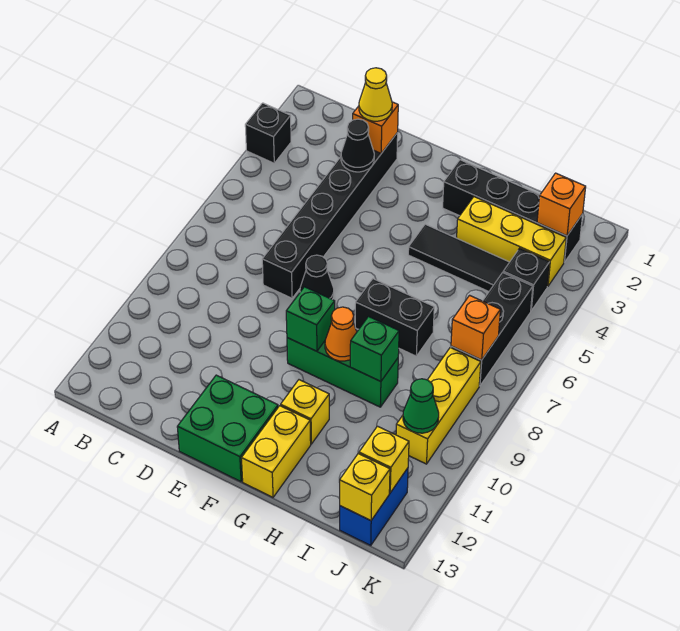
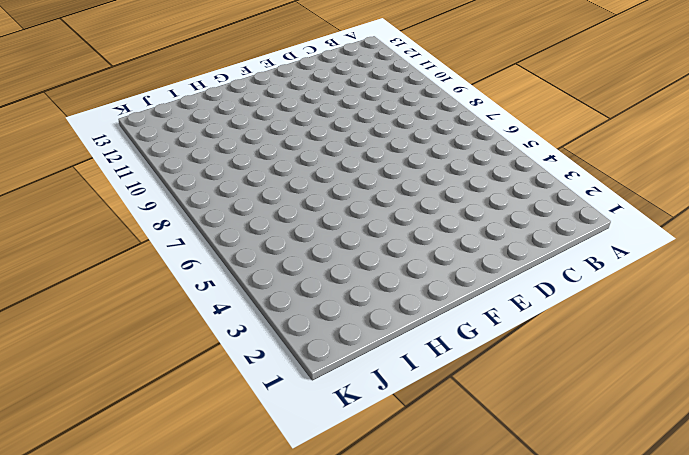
none -> black 1x1 brick [245,103,291,163]
none -> black 1x6 brick [262,133,398,298]
none -> black 1x1 cone [300,255,334,299]

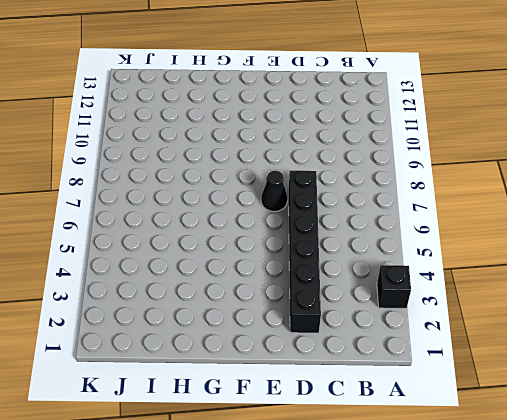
none -> green 2x2 brick [177,375,278,482]
none -> green 1x3 brick [287,338,398,407]
none -> black 1x4 brick [443,160,583,262]

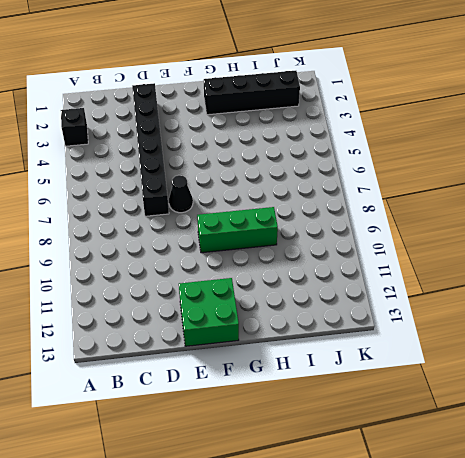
none -> black 1x3 tile [408,224,509,292]
none -> black 1x2 brick [355,279,434,356]
none -> yellow 1x1 brick [281,380,329,444]

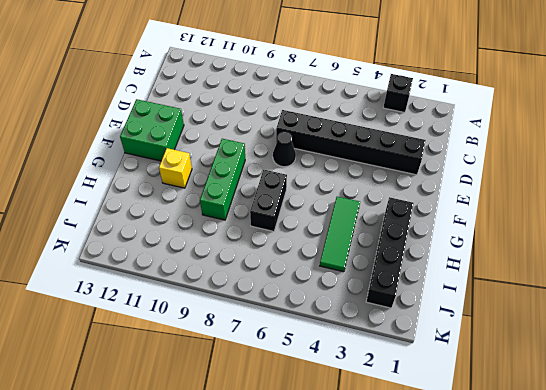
green 1x3 tile [320,197,360,272] -> black 1x3 tile [408,224,509,292]
none -> yellow 1x2 brick [242,406,311,497]
none -> yellow 1x3 brick [457,197,566,286]
none -> black 1x1 brick [503,248,550,311]

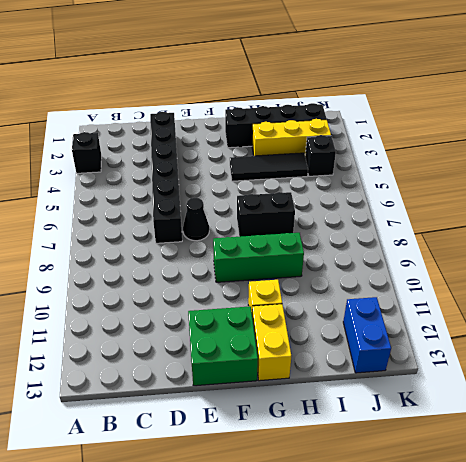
none -> black 1x3 brick [451,273,533,386]
none -> yellow 1x3 brick [396,348,481,464]
none -> orange 1x1 brick [353,102,398,153]

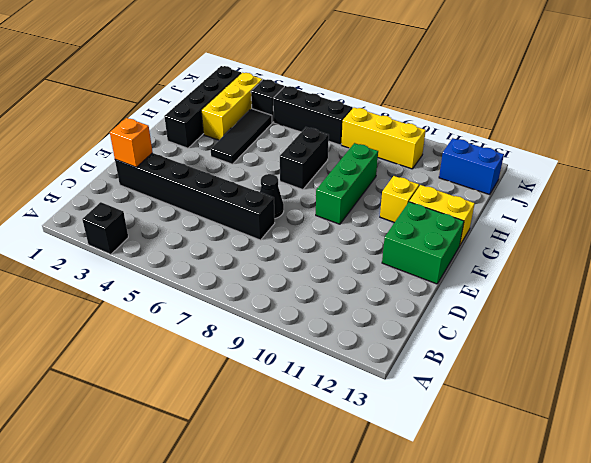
none -> black 1x1 cone [341,119,374,172]
none -> green 1x1 brick [286,287,335,351]
none -> orange 1x1 cone [325,307,357,361]

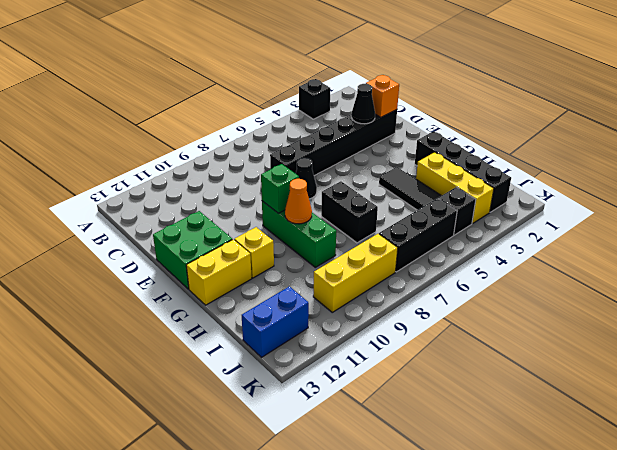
none -> green 1x1 brick [350,317,399,382]
none -> orange 1x1 brick [537,173,586,236]
none -> orange 1x1 brick [451,295,500,360]

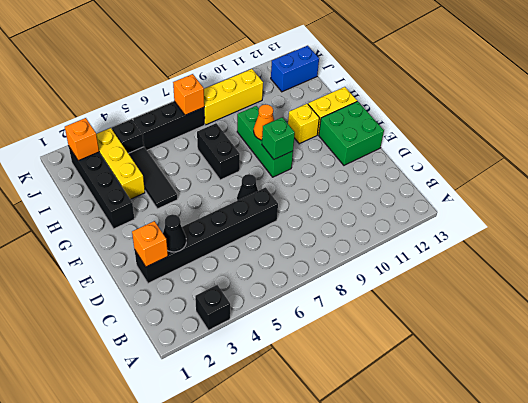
none -> green 1x1 brick [350,317,399,382]
none -> green 1x1 cone [403,379,439,433]
none -> yellow 1x1 brick [359,426,409,493]

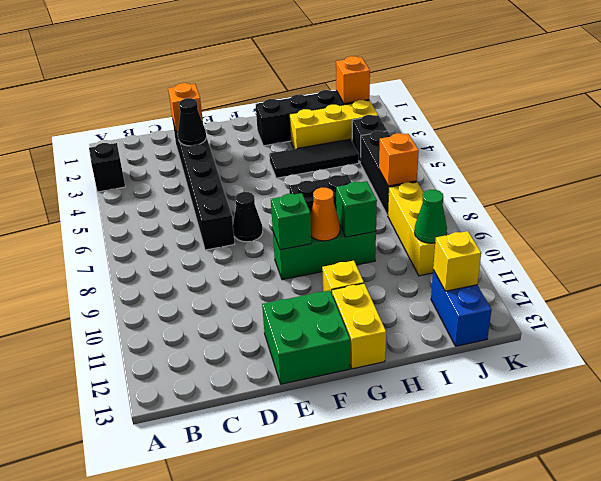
none -> yellow 1x1 brick [340,454,390,521]
none -> yellow 1x1 cone [359,68,392,121]

